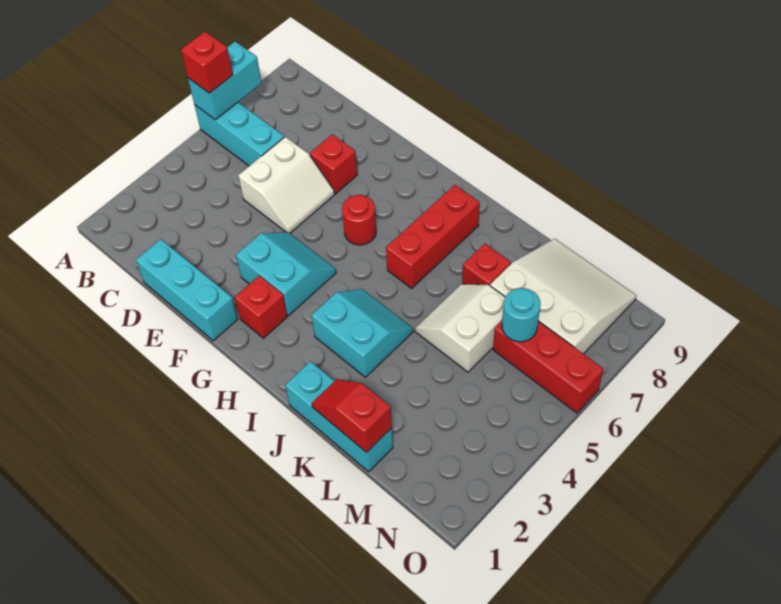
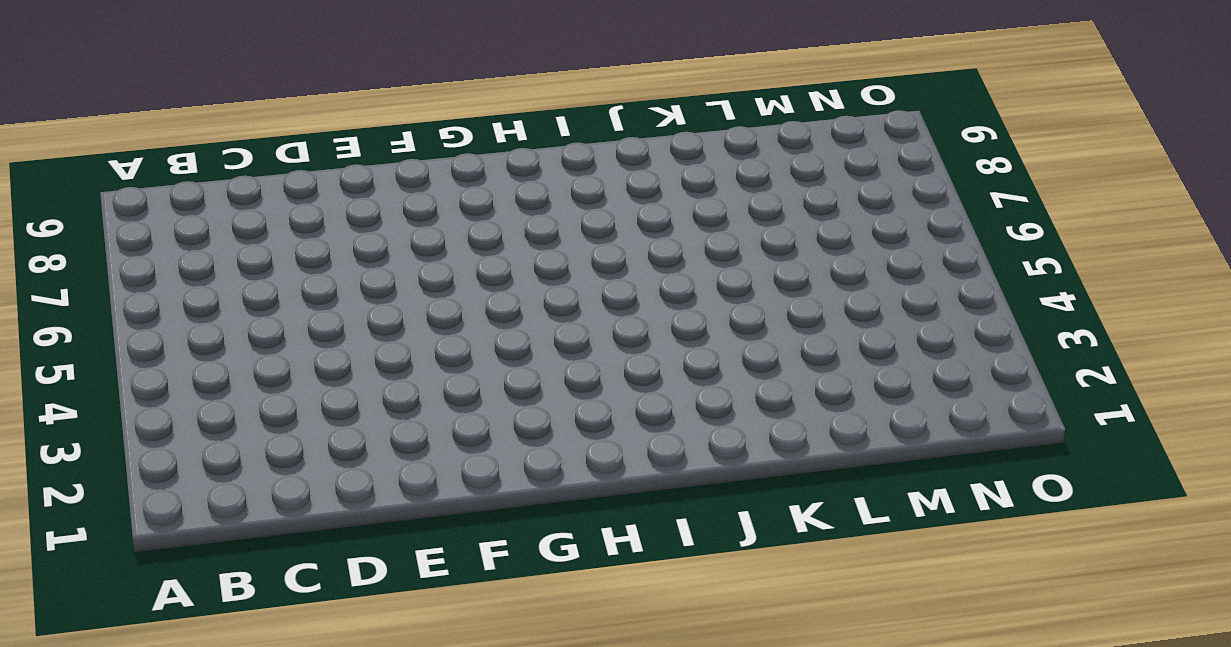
none -> cyan 1x3 brick [195,102,284,166]
none -> cyan 1x3 brick [136,239,238,341]
none -> white 2x2 slope [238,137,335,233]

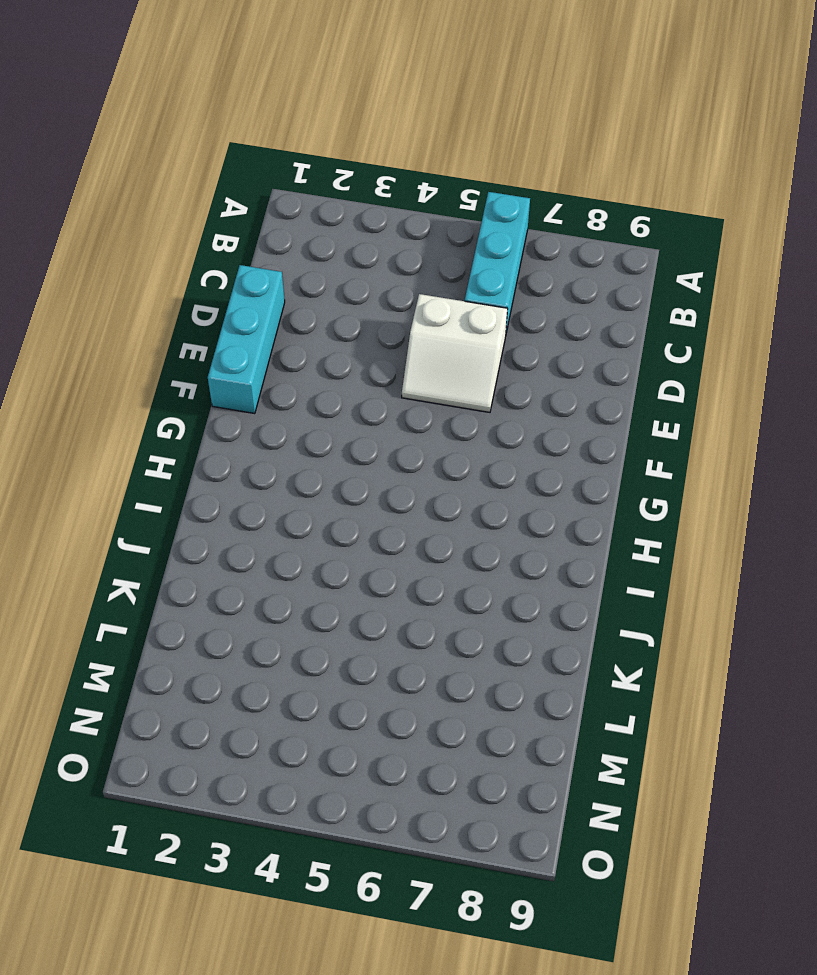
none -> red 1x1 brick [310,134,357,194]
none -> cyan 2x2 slope [236,232,336,315]
none -> red 1x1 brick [235,276,287,338]

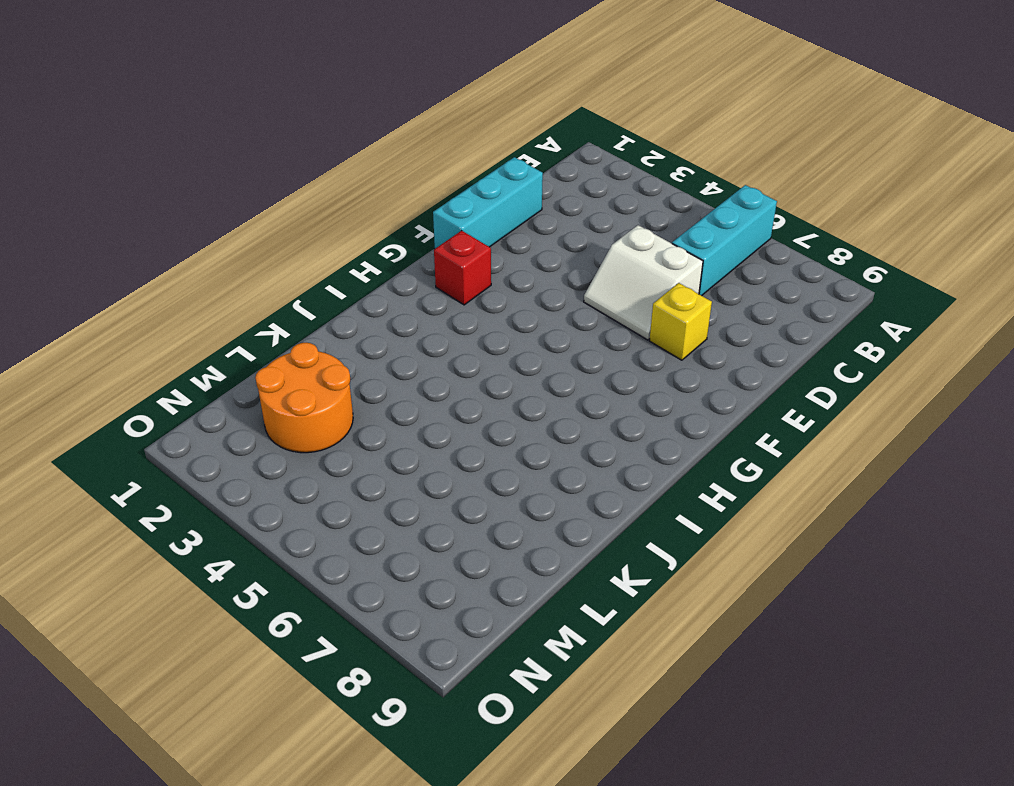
yellow 1x1 brick [649,283,712,360] -> red 1x1 brick [310,134,357,194]
orange 2x2 round brick [255,343,353,453] -> none
none -> cyan 2x2 slope [236,232,336,315]
none -> red 1x1 round brick [342,195,376,245]
none -> cyan 2x2 slope [312,289,413,377]

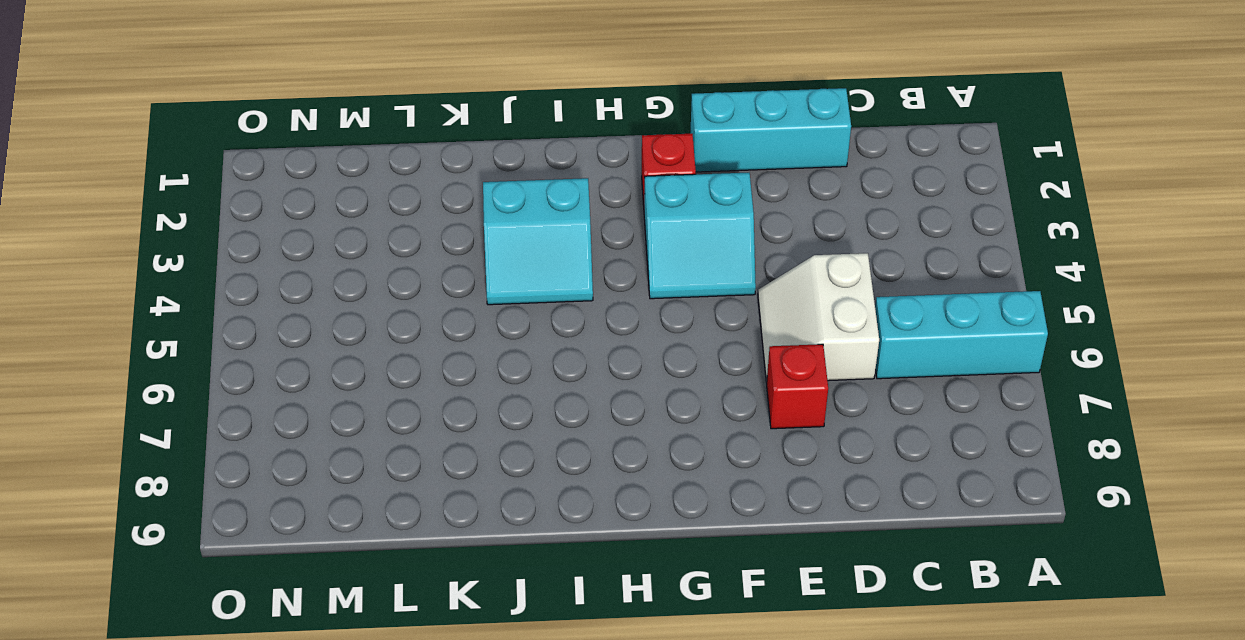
none -> red 1x1 round brick [342,195,376,245]
none -> red 1x3 brick [386,185,480,288]
none -> cyan 1x3 brick [285,361,393,472]

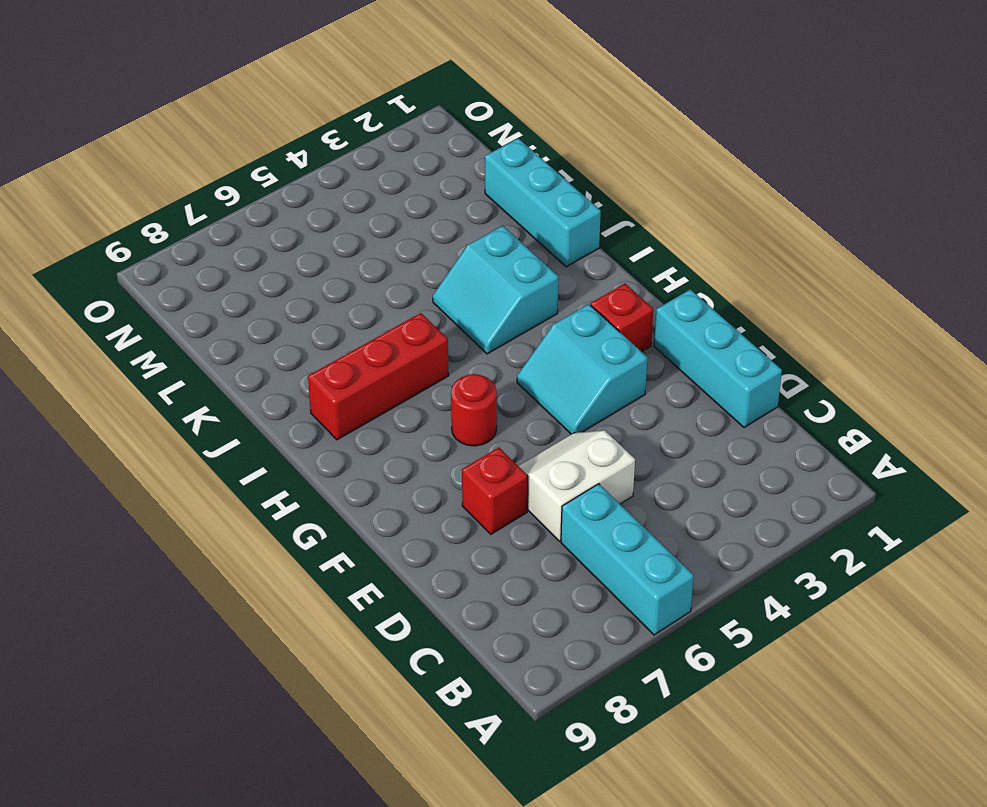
none -> white 2x2 slope [415,284,505,372]
none -> red 1x1 brick [462,243,511,285]
none -> white 3x3 slope [490,239,636,354]

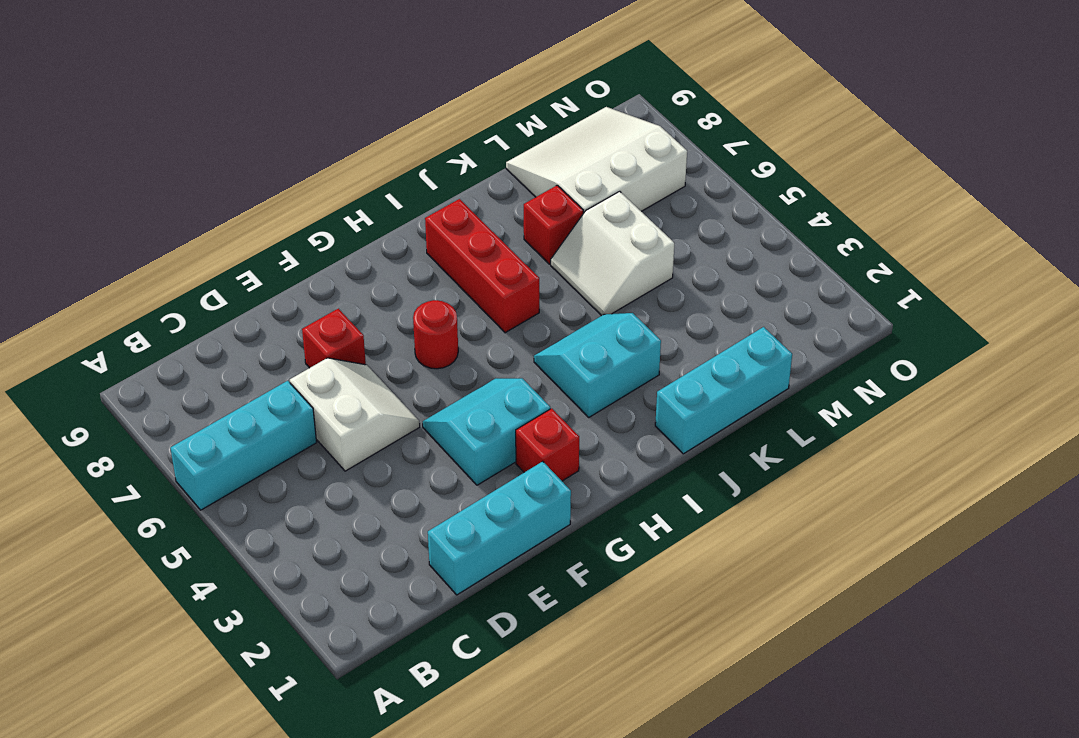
none -> red 1x3 brick [493,321,604,413]
none -> cyan 1x2 brick [188,42,261,120]
none -> red 1x2 slope [312,379,392,452]

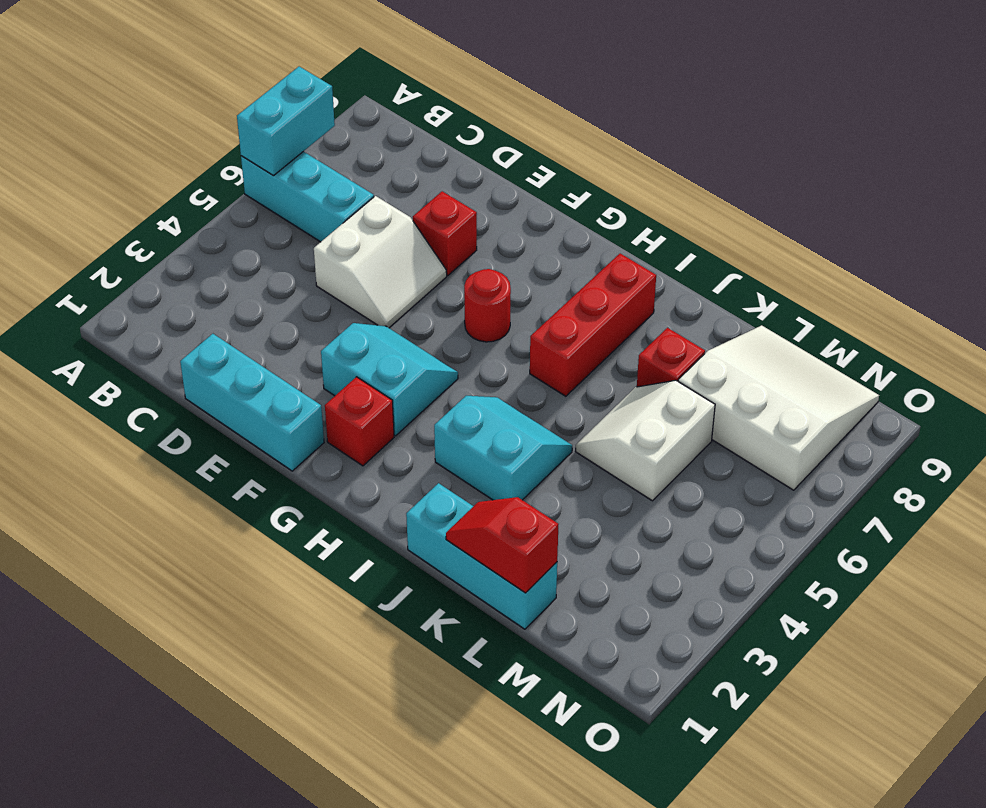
none -> red 1x3 brick [493,321,604,413]
none -> cyan 1x1 round brick [502,288,541,342]
none -> red 1x1 brick [181,32,233,93]

